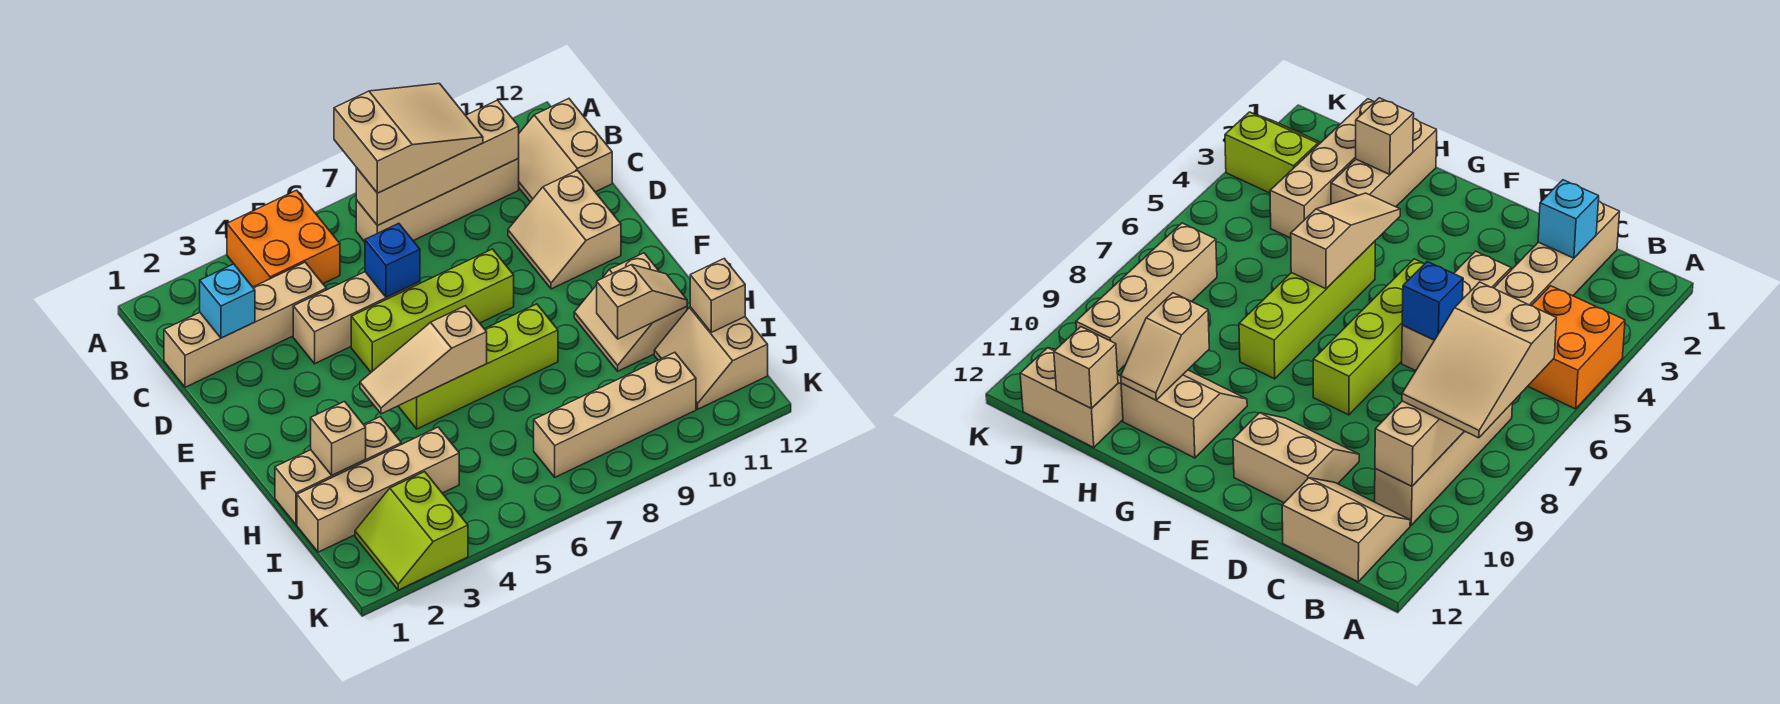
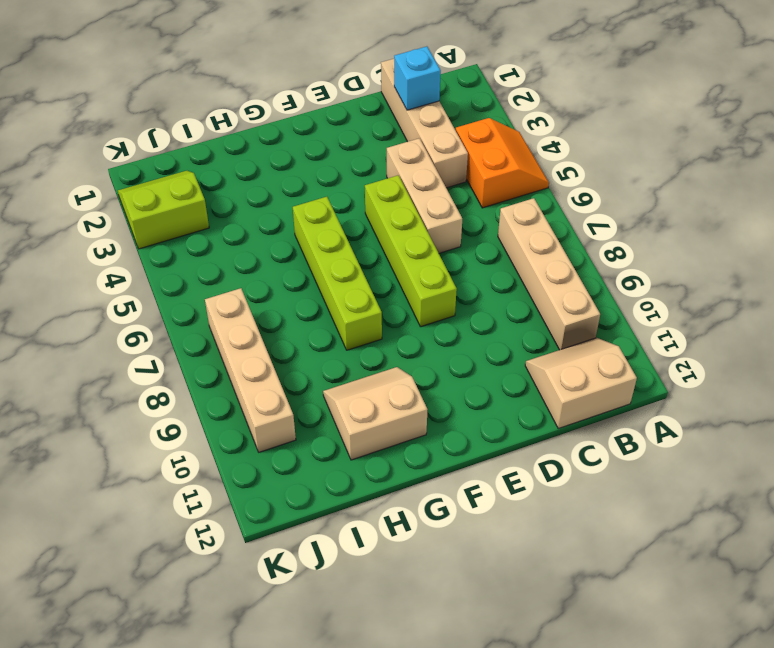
orange 2x2 slope [456,118,549,208] -> orange 2x2 brick [227,190,340,287]
none -> tan 2x2 slope [508,171,621,289]
none -> tan 1x3 brick [275,417,401,525]
none -> tan 1x4 brick [297,427,459,552]

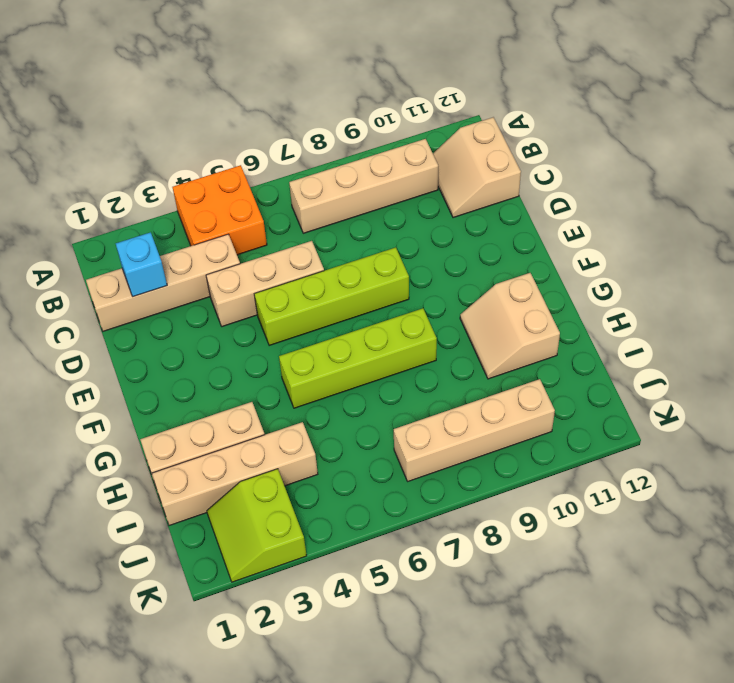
none -> tan 2x2 slope [508,171,621,289]
none -> tan 2x2 slope [654,307,768,409]
none -> tan 1x4 brick [356,100,519,226]

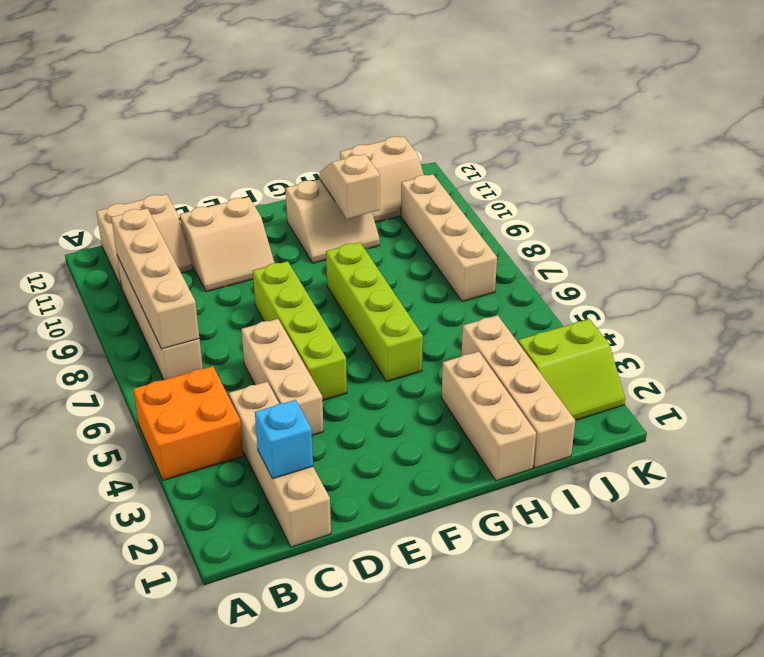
none -> blue 1x1 brick [365,223,420,297]
none -> tan 1x3 slope [360,306,487,414]
none -> tan 1x1 brick [311,402,366,475]

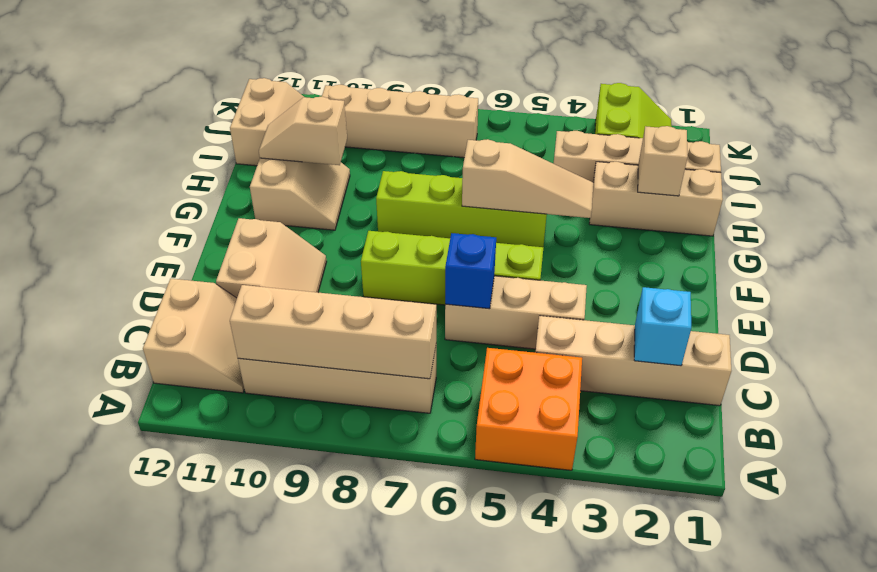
none -> tan 1x1 brick [690,259,745,332]
none -> tan 2x3 slope [334,83,483,193]

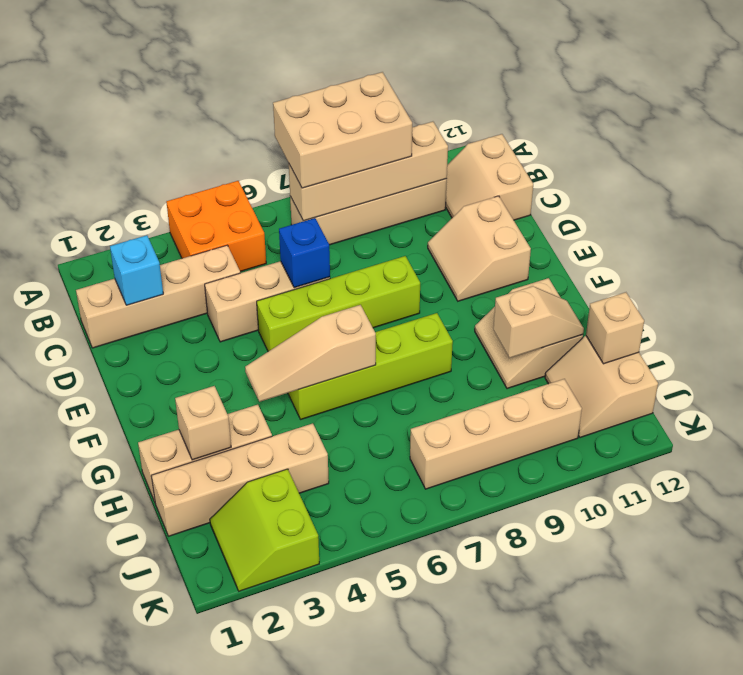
tan 2x3 brick [273,72,412,188] -> tan 2x3 slope [334,83,483,193]

